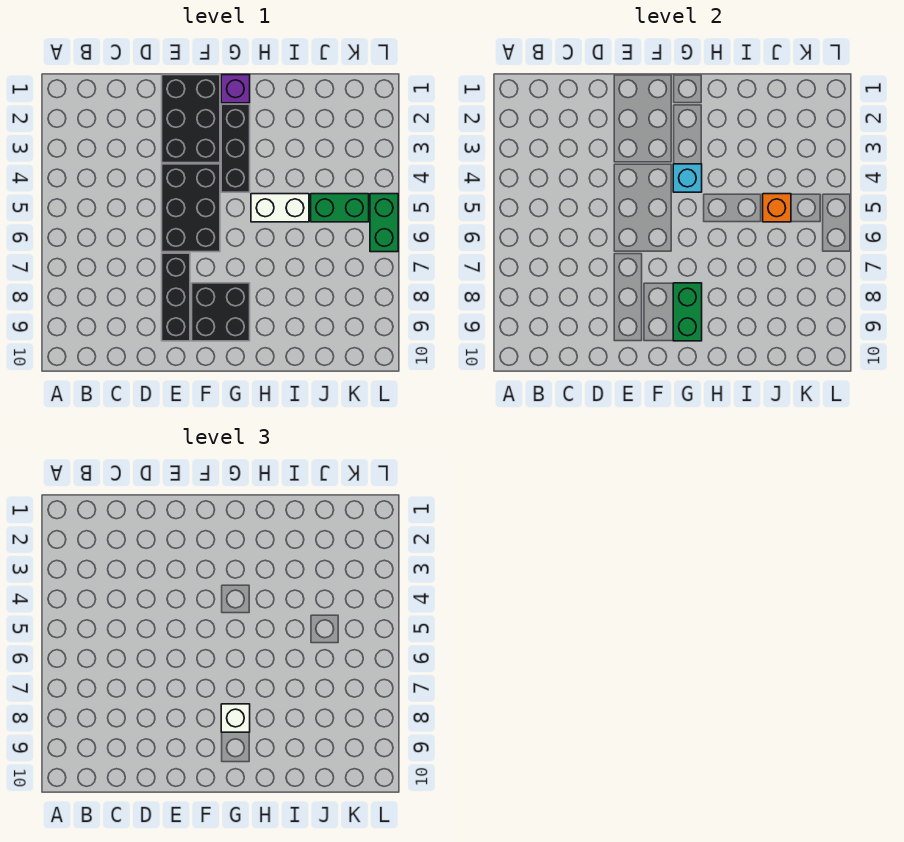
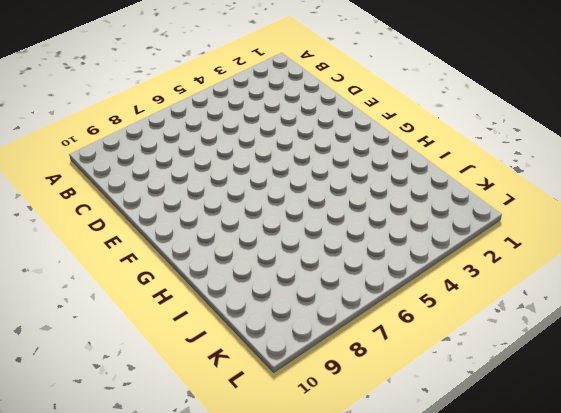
none -> black 2x3 brick [162,75,220,163]
none -> black 2x3 brick [162,164,220,252]
none -> black 1x3 brick [162,253,190,341]

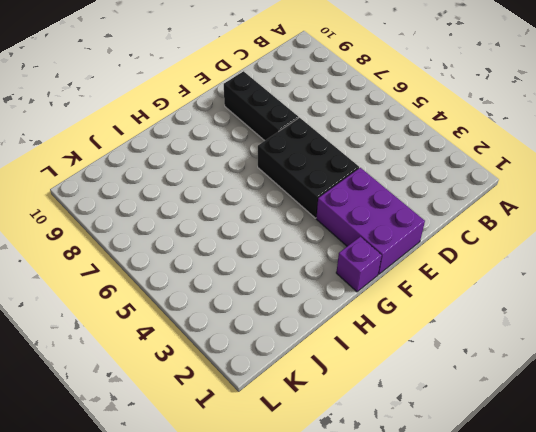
purple 2x3 brick [316,168,425,274] -> black 2x3 brick [162,75,220,163]
none -> black 2x2 brick [192,283,250,341]
none -> black 1x3 brick [221,104,250,192]
none -> white 1x2 brick [251,194,309,222]

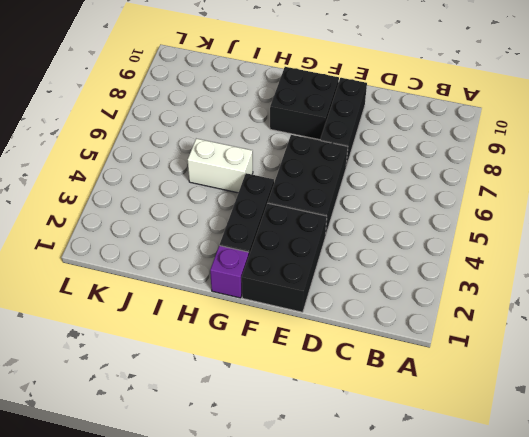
none -> green 1x2 brick [311,194,369,222]
none -> green 1x2 brick [370,194,398,252]
none -> cyan 1x1 brick [673,164,702,192]

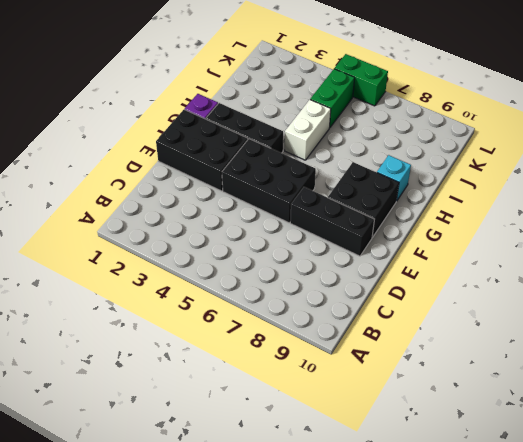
cyan 1x1 brick [377,155,411,201] -> cyan 1x1 brick moved to [673,164,702,192]
none -> green 1x2 brick [673,283,702,341]
none -> orange 1x1 brick [763,194,791,222]
none -> white 1x1 brick [221,704,250,732]

